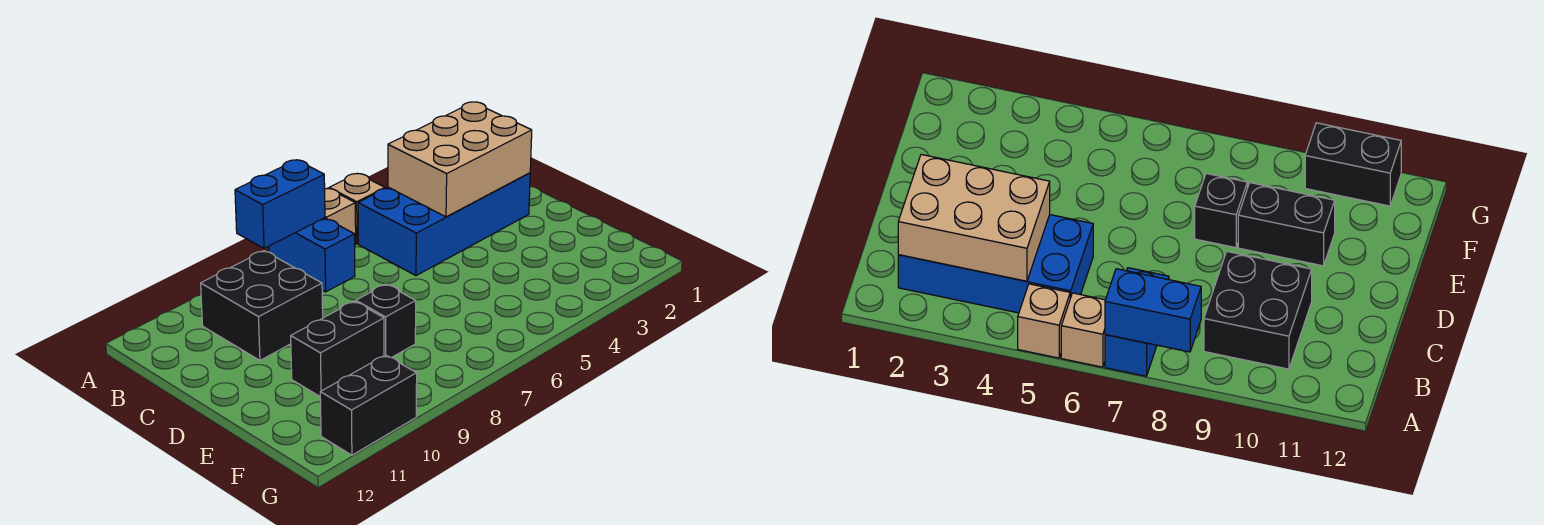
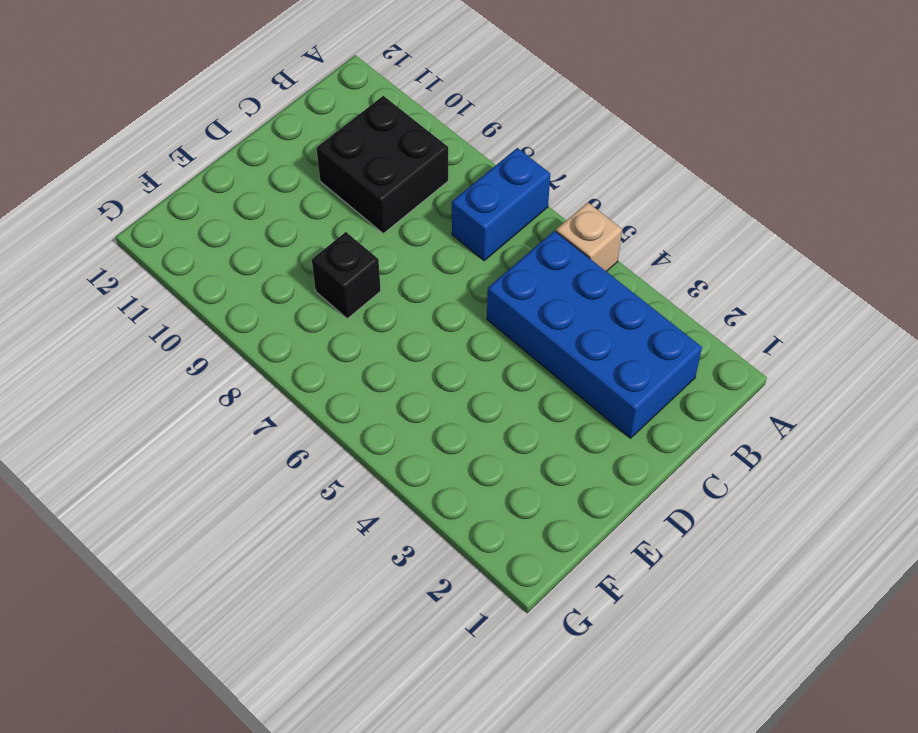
none -> tan 1x1 brick [325,188,356,245]
none -> black 1x2 brick [291,301,384,396]

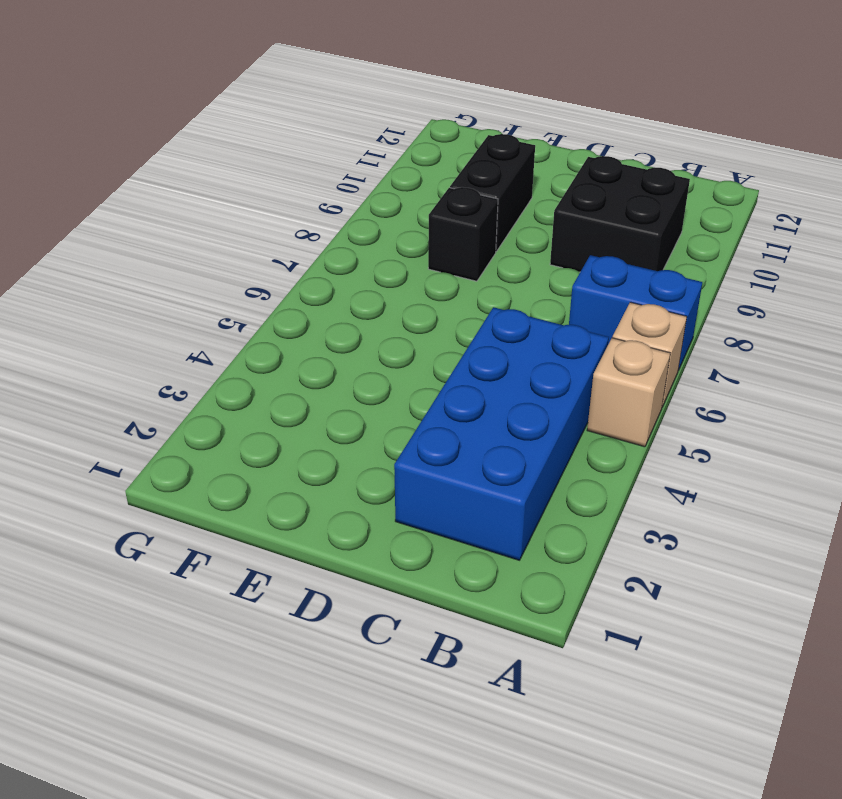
none -> black 1x2 brick [320,355,417,455]
none -> blue 1x2 brick [235,160,325,248]

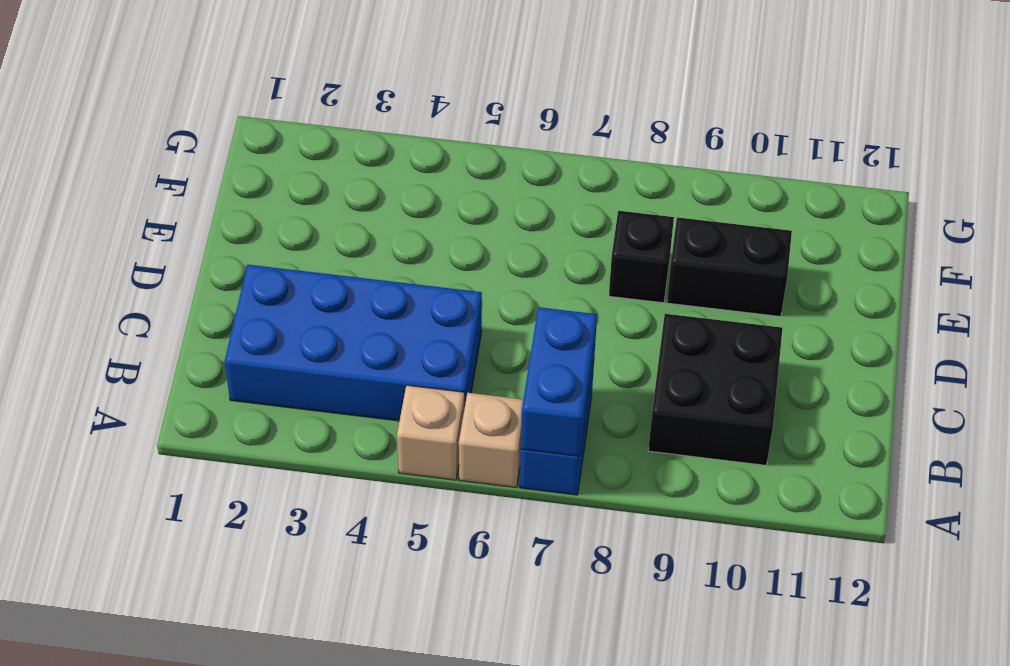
blue 1x2 brick [521,307,597,456] -> blue 1x2 brick turned to [235,160,325,248]
none -> black 1x2 brick [320,355,417,455]
none -> tan 2x3 brick [388,102,532,217]

